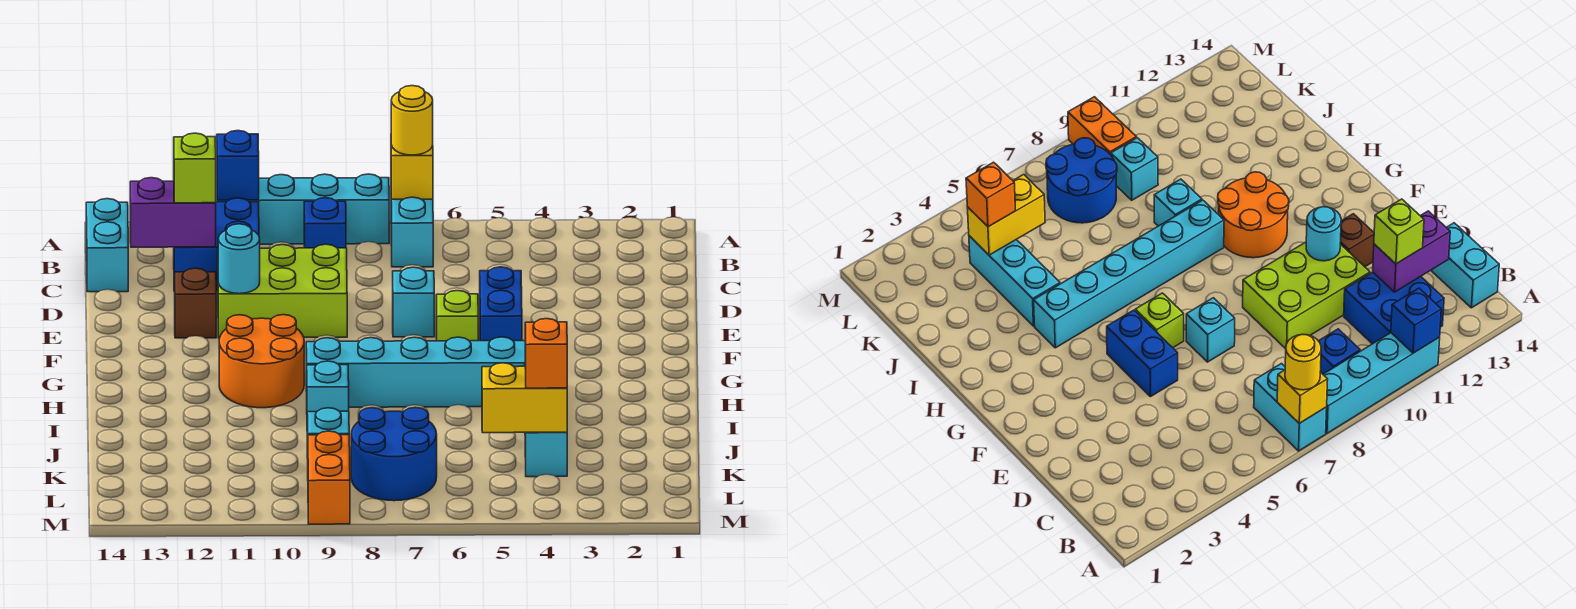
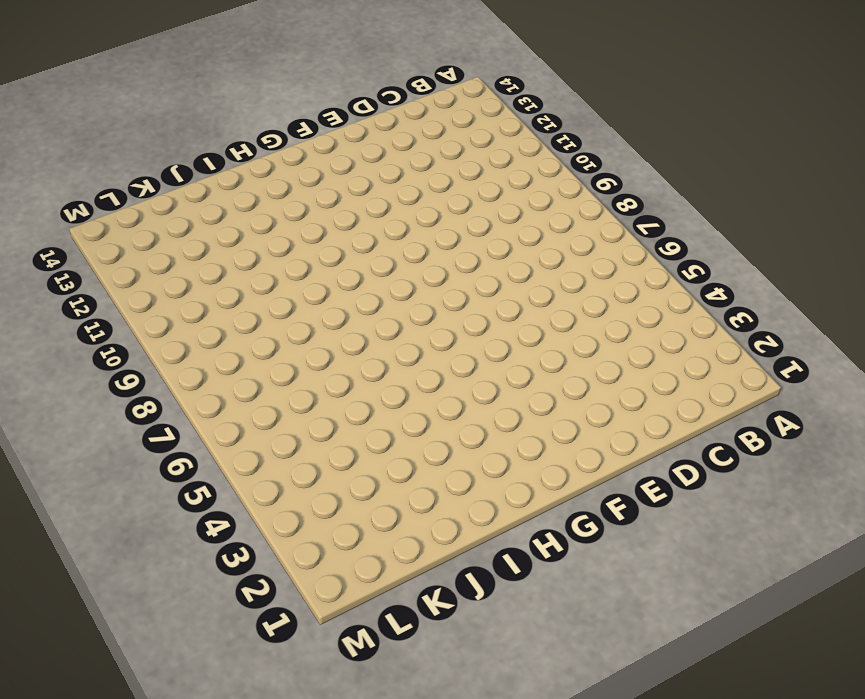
none -> cyan 1x2 brick [391,197,433,267]
none -> cyan 1x4 brick [217,174,389,244]
none -> blue 1x1 brick [304,198,346,248]

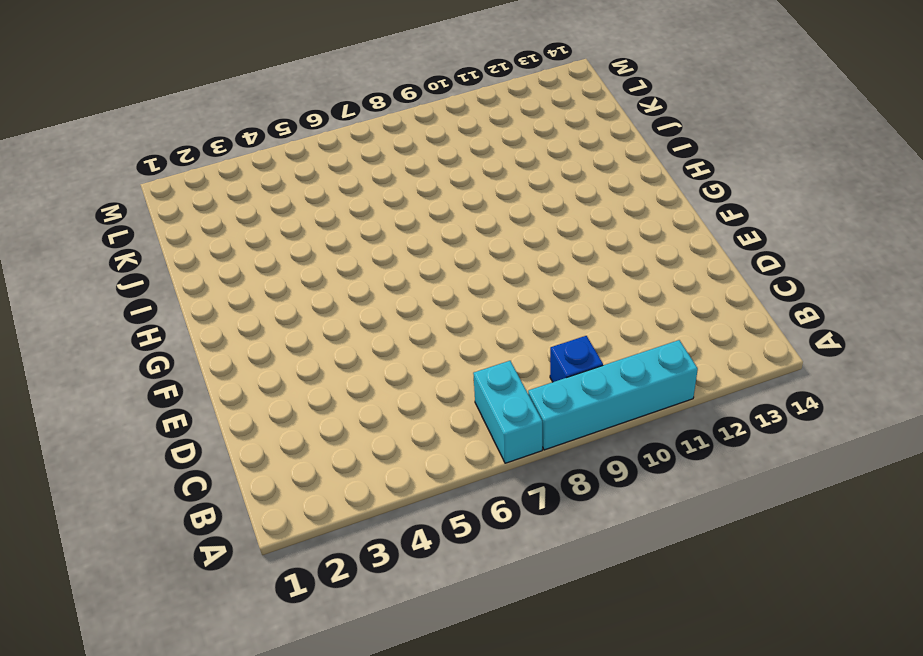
none -> blue 2x2 brick [174,198,259,291]
none -> cyan 1x2 brick [86,199,128,292]
none -> lime 2x3 brick [218,244,347,338]

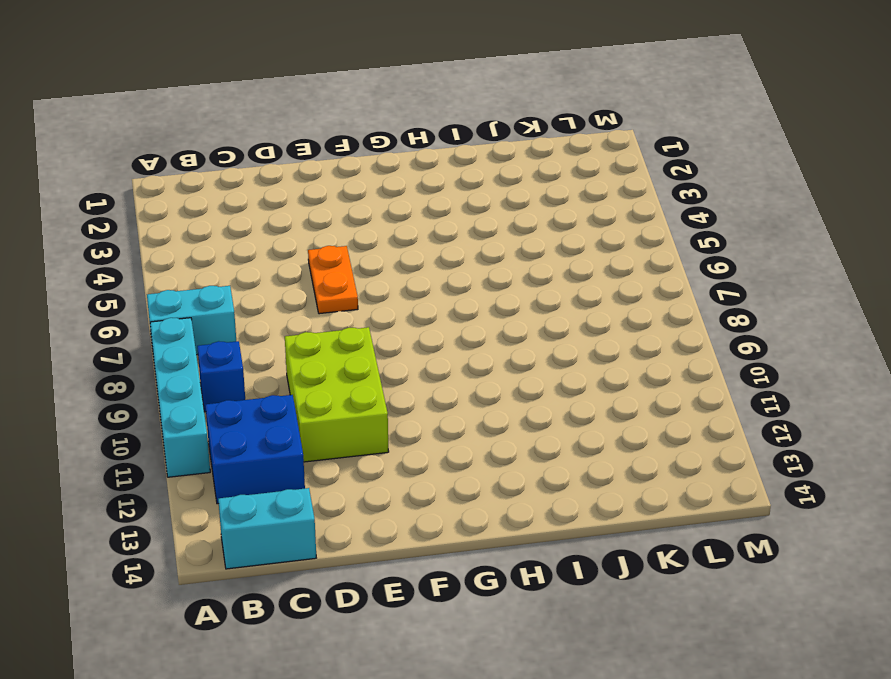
orange 1x2 plate [308,246,358,314] -> blue 1x2 brick [480,267,522,341]
none -> cyan 1x1 brick [393,267,434,337]
none -> brown 1x1 brick [175,268,216,338]
none -> lime 1x1 brick [436,291,478,341]

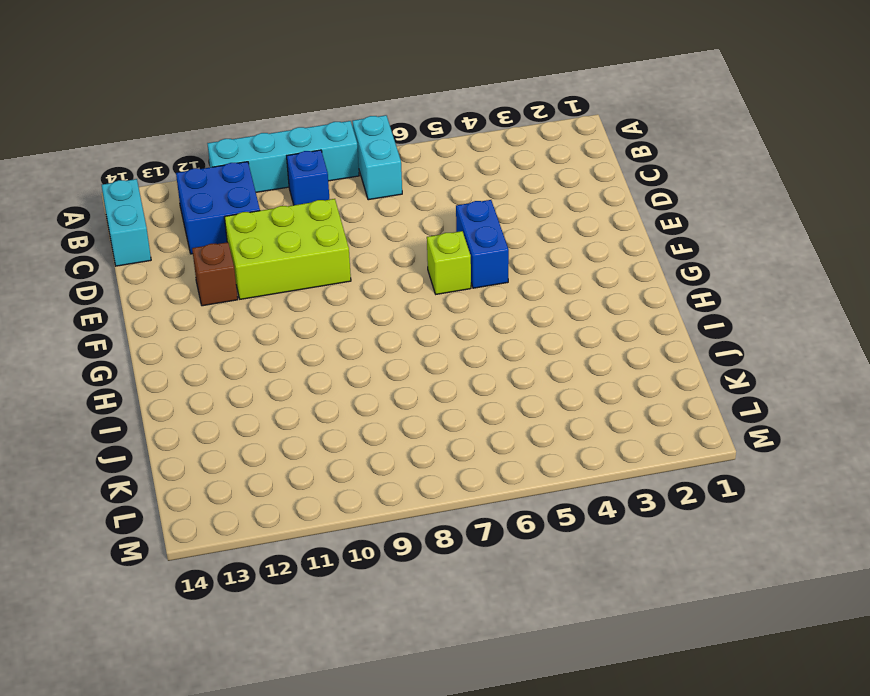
none -> cyan 1x1 brick [393,267,434,337]
none -> orange 2x2 round brick [219,315,304,408]
none -> cyan 1x6 brick [306,337,525,407]

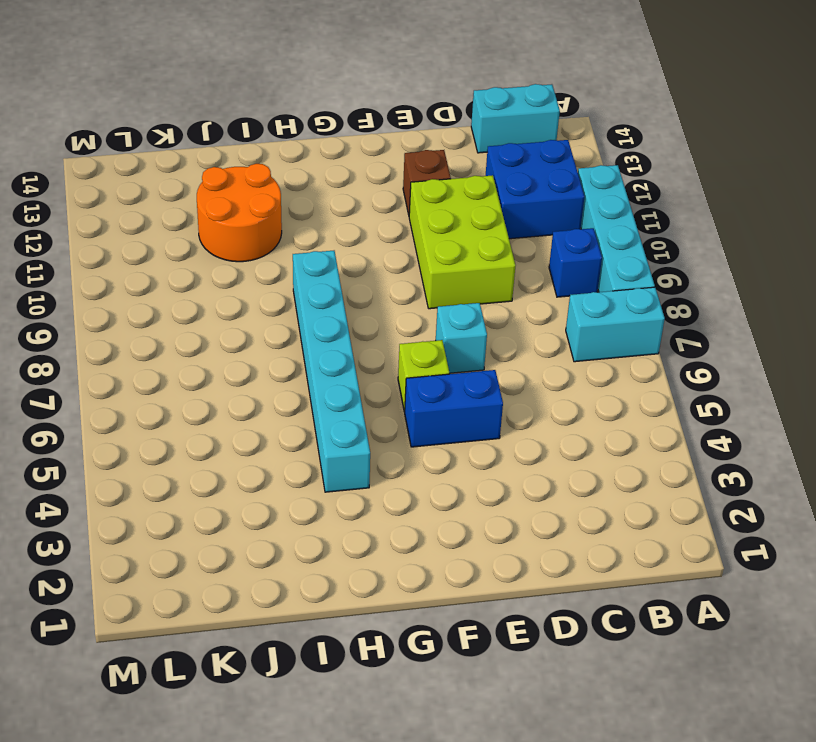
orange 2x2 round brick [197,164,282,262] -> orange 2x2 round brick moved to [219,315,304,408]
none -> cyan 1x3 brick [525,432,567,477]
none -> cyan 1x1 brick [307,361,349,412]
none -> blue 2x2 round brick [351,407,437,501]

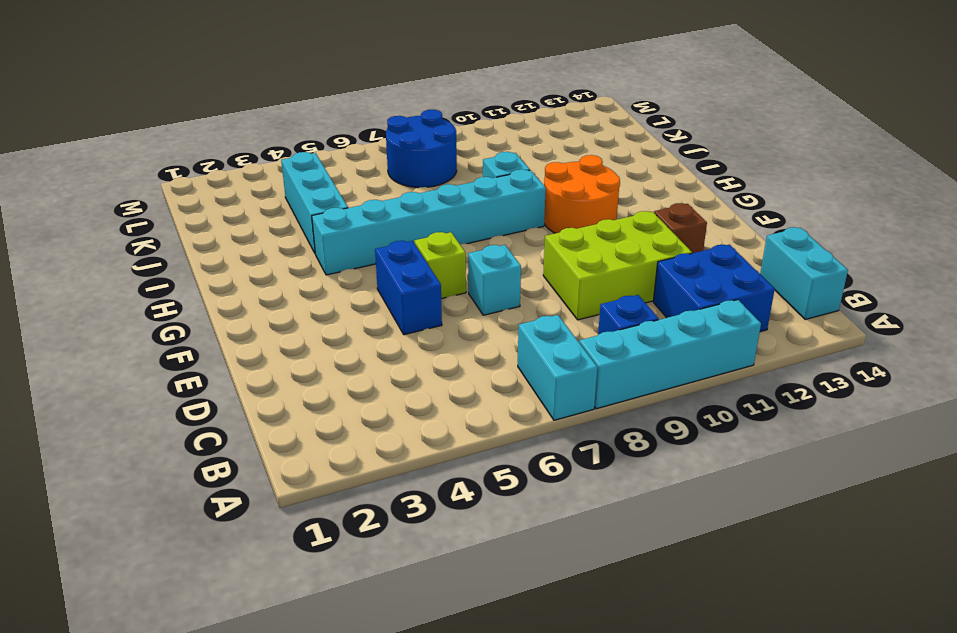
none -> cyan 1x1 brick [307,408,349,458]
none -> orange 1x2 brick [308,431,350,524]
none -> yellow 1x1 brick [391,145,433,199]

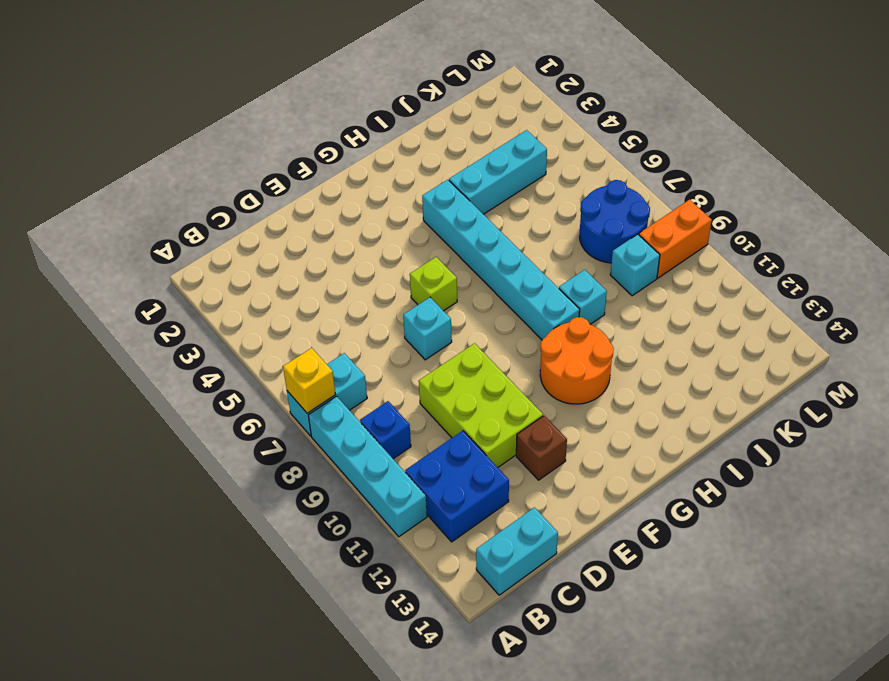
none -> blue 1x2 brick [480,267,522,341]
none -> blue 1x1 brick [217,131,259,200]
none -> purple 1x2 brick [130,178,216,247]

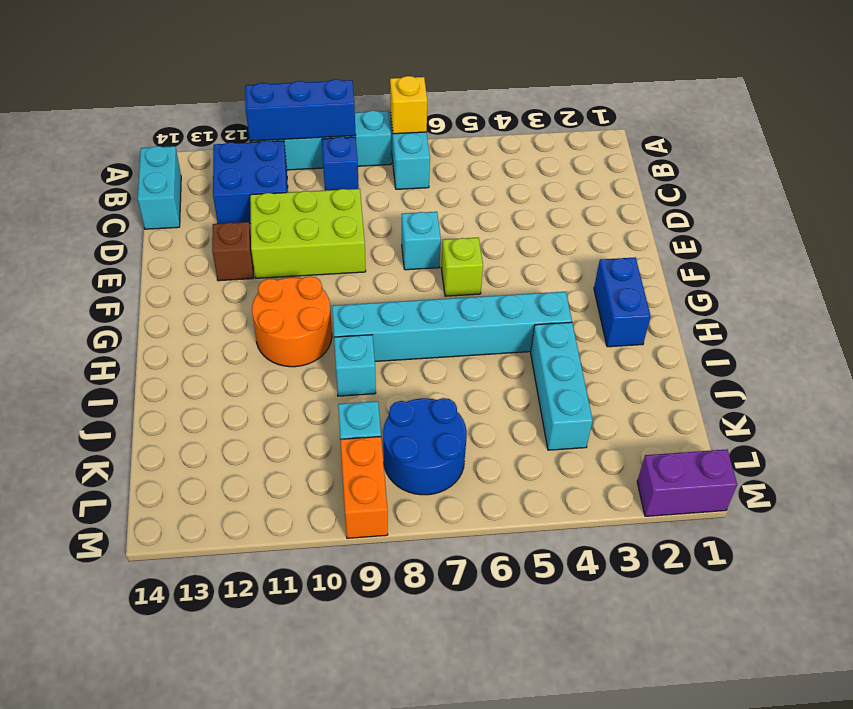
blue 1x3 brick [245,79,356,141] -> blue 1x1 brick [217,131,259,200]
blue 1x2 brick [594,257,651,347] -> blue 1x2 brick moved to [480,267,522,341]
purple 1x2 brick [637,449,737,516] -> purple 1x2 brick moved to [130,178,216,247]
none -> cyan 1x1 round brick [218,224,260,294]
none -> yellow 1x2 brick [482,363,567,433]
none -> yellow 1x1 round brick [391,86,433,155]

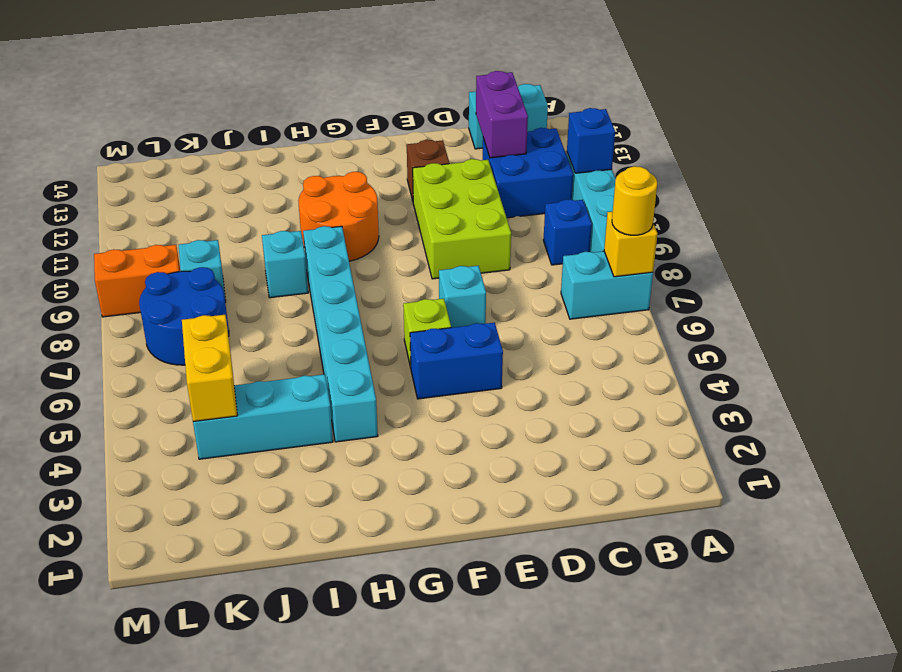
none -> cyan 1x1 round brick [218,224,260,294]
none -> lime 1x1 brick [174,133,216,203]
none -> orange 1x1 brick [525,319,567,388]

